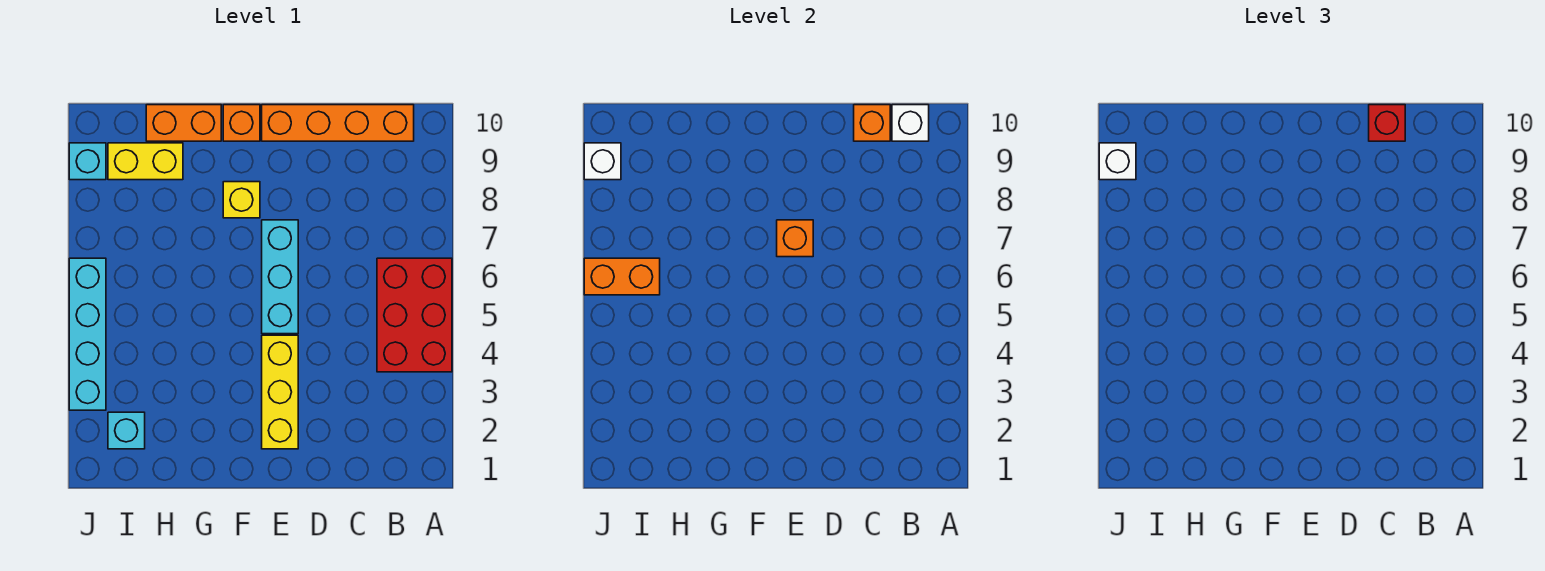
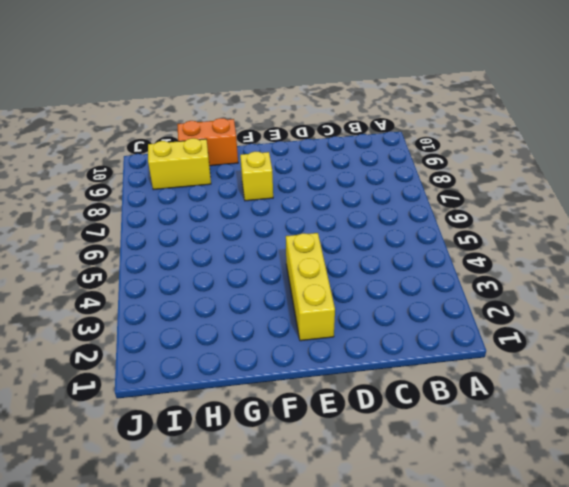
none -> red 2x3 brick [377,258,452,372]
none -> orange 1x4 brick [262,105,414,141]
none -> cyan 1x3 brick [262,220,298,334]

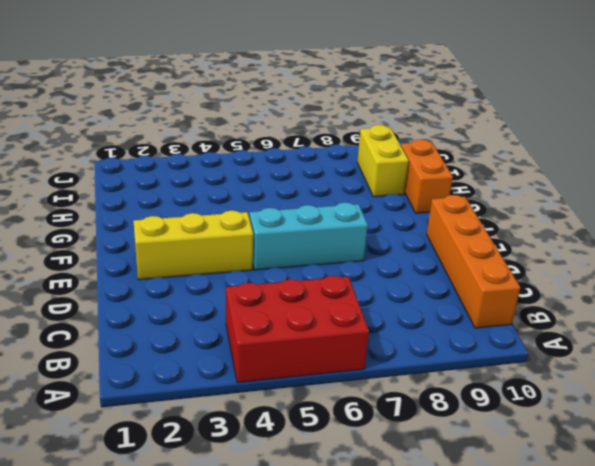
none -> yellow 1x1 brick [223,182,260,218]
none -> orange 1x1 brick [223,105,260,141]
none -> cyan 1x1 brick [108,412,145,449]

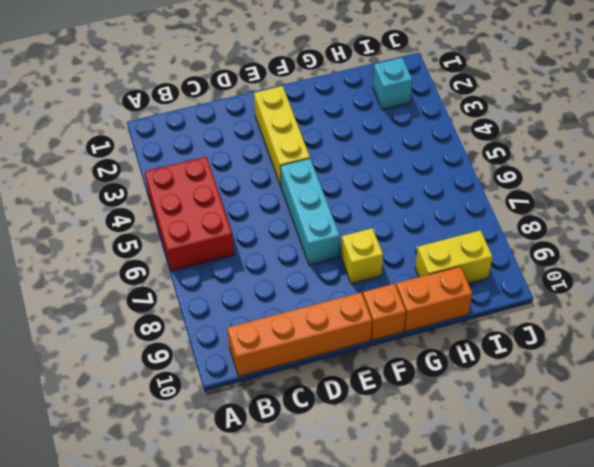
none -> cyan 1x4 brick [69,258,106,410]
none -> cyan 1x1 brick [69,143,106,180]
none -> white 1x1 brick [892,105,929,141]

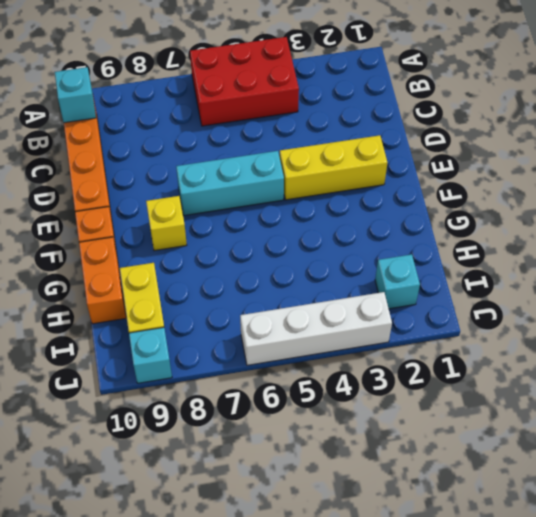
cyan 1x1 brick [55,67,96,123] -> white 1x1 brick [892,105,929,141]
white 1x4 brick [240,292,392,365] -> cyan 1x4 brick [69,258,106,410]
none -> orange 1x1 brick [854,105,890,141]
none -> orange 1x1 brick [777,220,813,257]
none -> orange 1x2 brick [584,258,660,295]

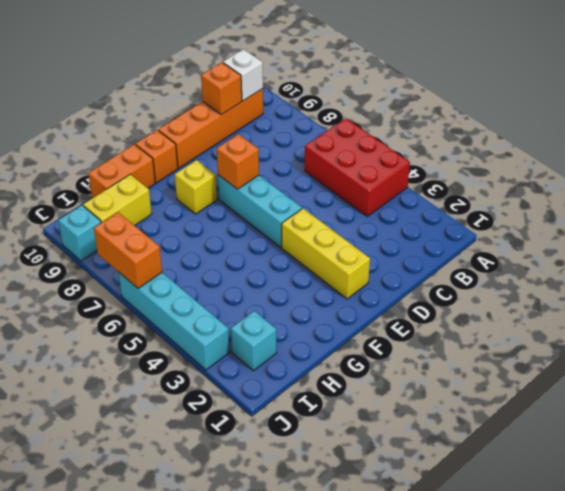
orange 1x2 brick [94,212,162,288] -> orange 1x2 brick turned to [584,258,660,295]
none -> white 1x1 brick [584,143,621,180]
none -> red 1x1 brick [1369,105,1405,141]
none -> white 1x1 brick [1099,143,1136,180]

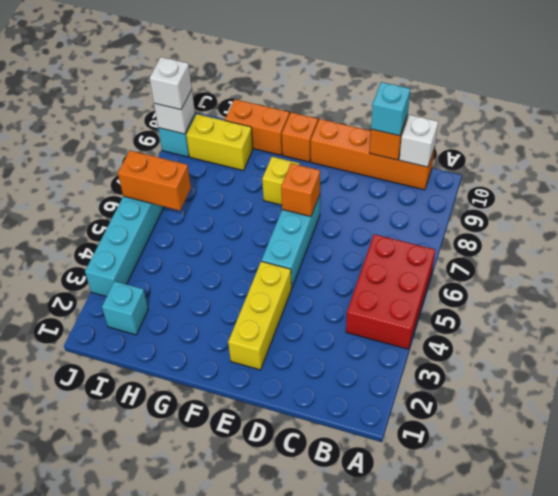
cyan 1x1 brick [371,82,410,136] -> red 1x1 brick [1369,105,1405,141]

